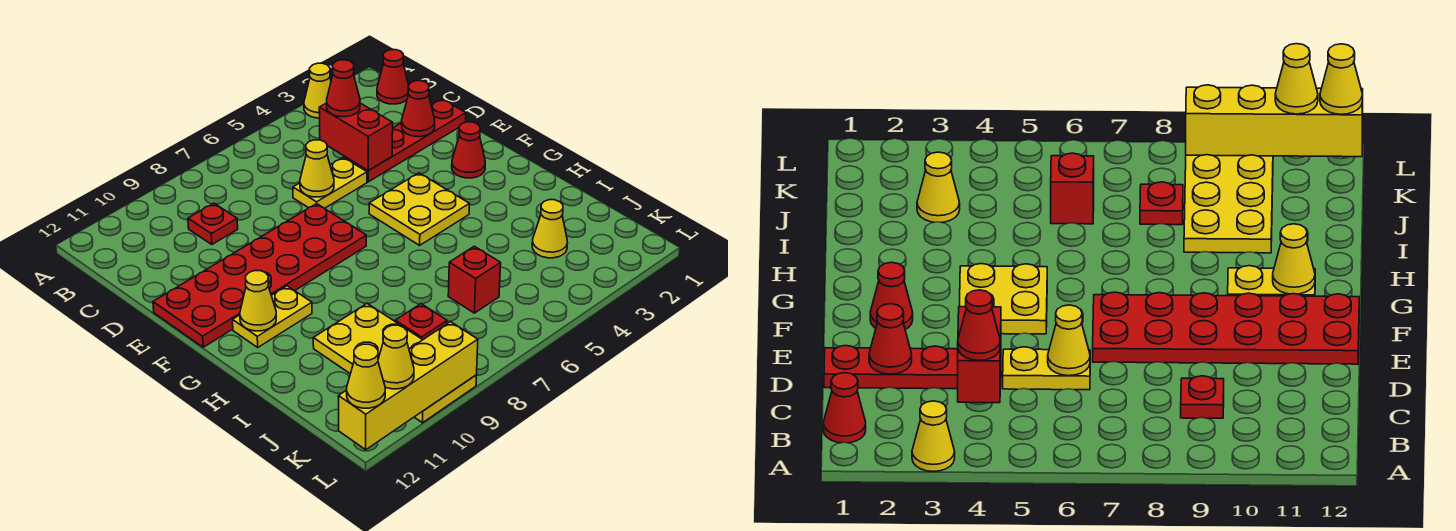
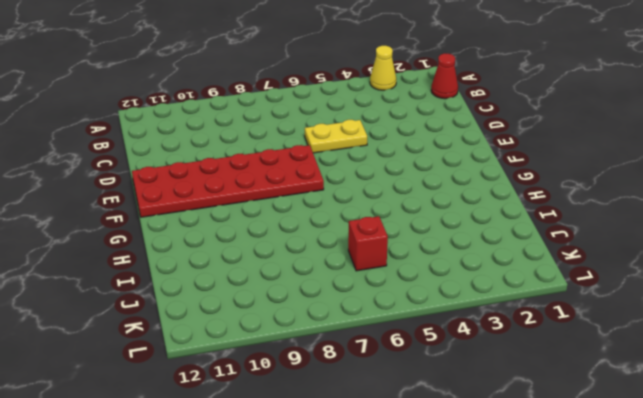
none -> red 1x1 plate [188,203,238,244]
none -> red 1x4 plate [345,99,466,182]
none -> red 1x1 cone [452,122,485,178]

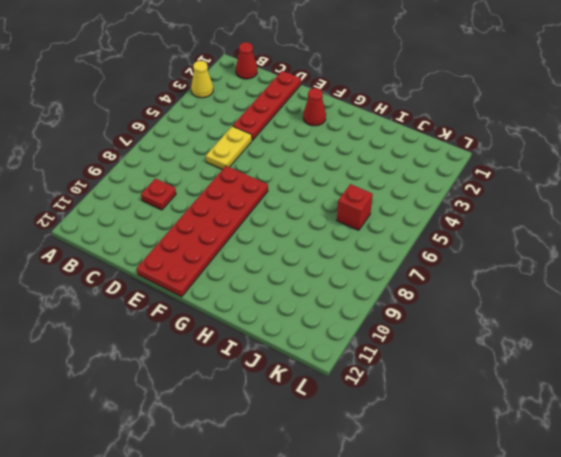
none -> yellow 2x2 plate [369,173,469,245]
none -> yellow 1x2 plate [233,286,312,347]
none -> yellow 2x4 plate [313,303,477,423]

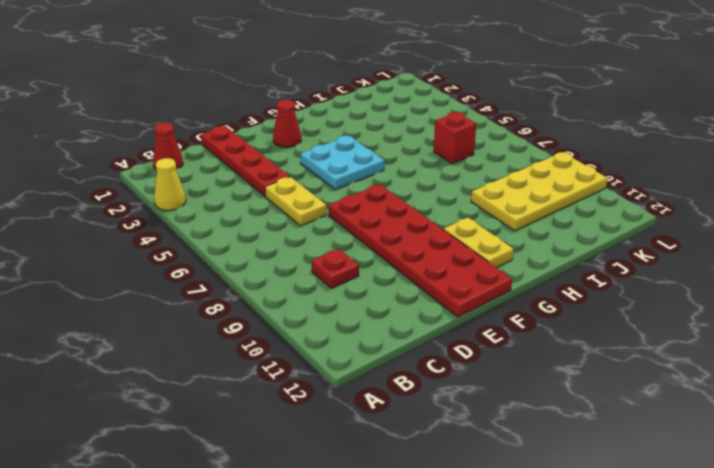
cyan 2x2 plate [300,136,384,190] -> yellow 2x2 plate [369,173,469,245]
none -> yellow 1x1 cone [532,200,567,258]
none -> red 1x1 plate [395,304,447,340]
none -> red 1x2 brick [319,103,393,171]

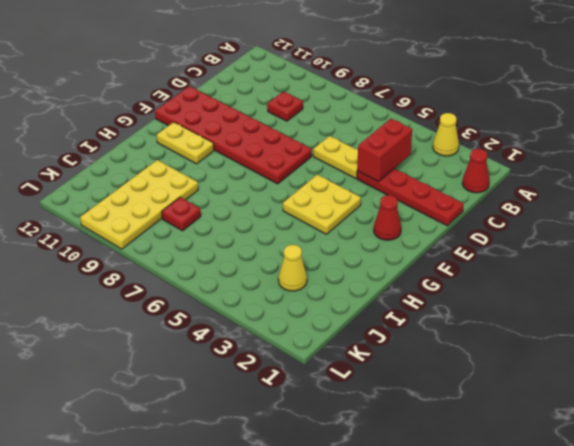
none -> red 1x1 brick [448,246,501,313]
none -> red 1x1 cone [402,81,435,137]
none -> yellow 1x1 cone [300,140,334,197]

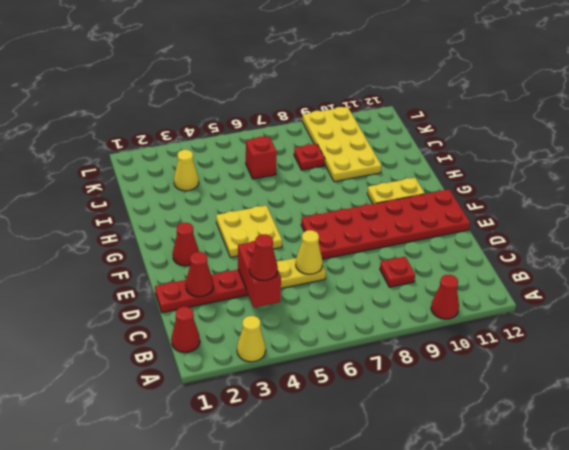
red 1x1 cone [431,275,459,319] -> none
none -> yellow 1x1 cone [240,271,276,331]
none -> yellow 1x4 brick [338,322,478,450]
none -> yellow 1x1 cone [378,325,414,389]

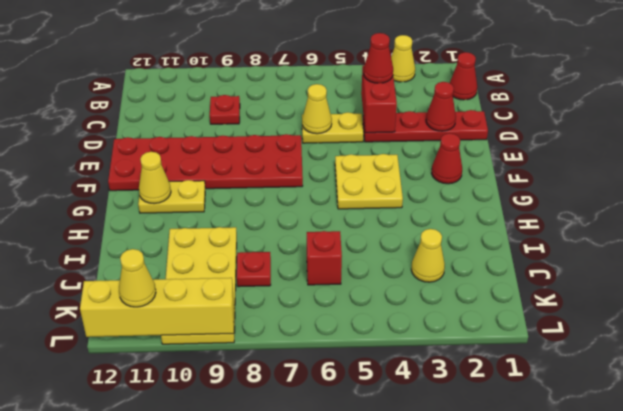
none -> yellow 1x1 cone [347,344,385,408]

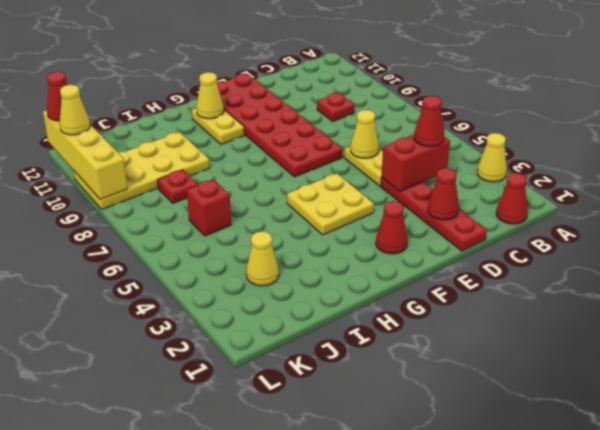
red 1x1 cone [47,72,67,121] -> yellow 1x1 cone [347,344,385,408]

